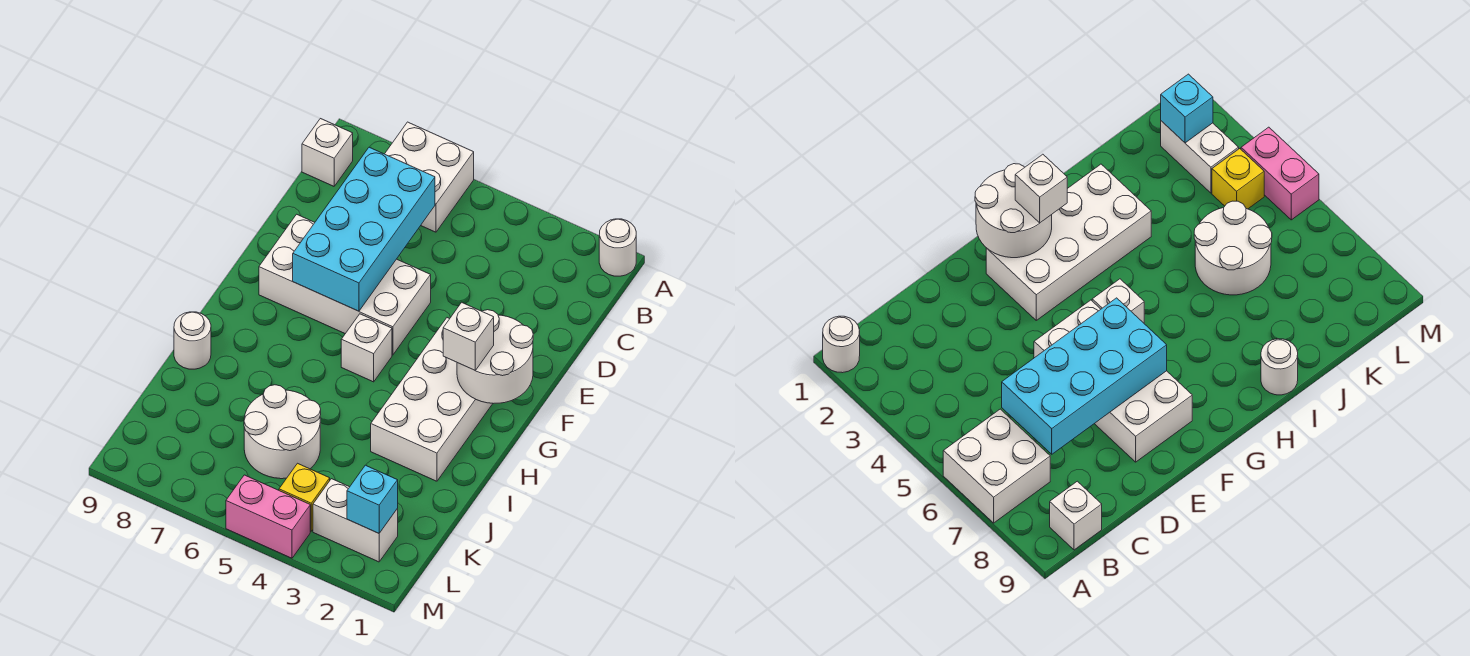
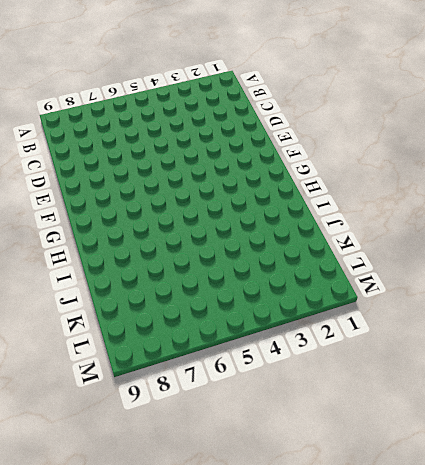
none -> white 1x1 round brick [599,219,636,276]
none -> white 2x2 brick [385,122,474,232]
none -> white 1x1 brick [302,119,353,186]

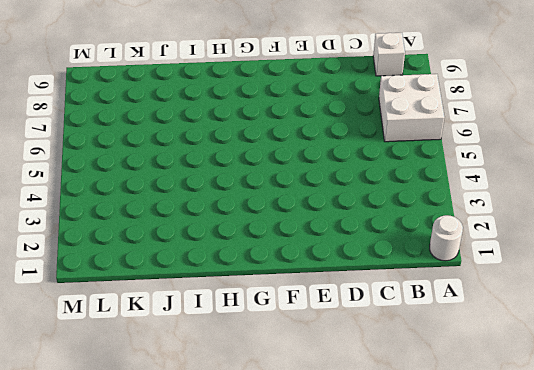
none -> white 2x4 brick [259,214,431,355]
none -> white 2x4 brick [371,318,493,481]
none -> white 1x1 brick [341,314,392,382]

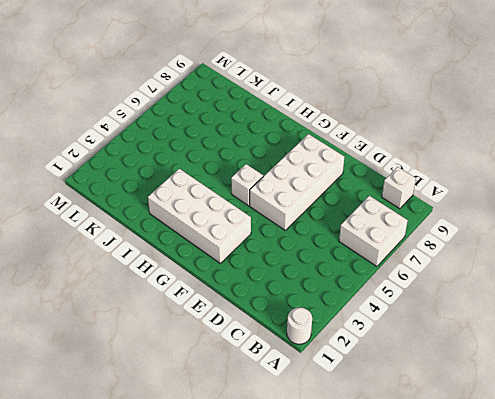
none -> white 1x1 round brick [174,312,211,369]
none -> white 2x2 round brick [244,385,321,479]
none -> white 1x2 brick [313,479,398,562]

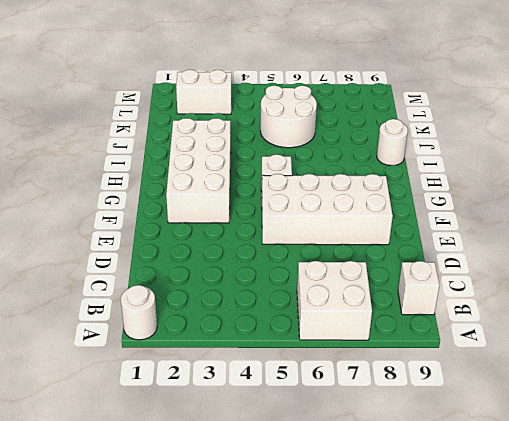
none -> yellow 1x1 brick [279,463,330,531]
none -> pink 1x2 brick [226,475,310,558]
none -> cyan 2x4 brick [293,147,435,311]

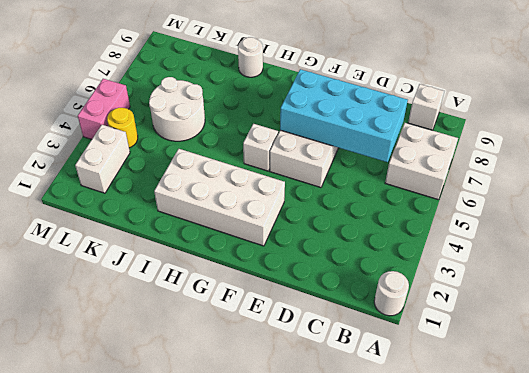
yellow 1x1 round brick [107,108,138,148] -> yellow 1x1 brick [279,463,330,531]
none -> white 2x2 round brick [457,310,533,403]
none -> cyan 1x1 brick [347,465,398,533]
none -> white 1x1 brick [443,302,494,370]

